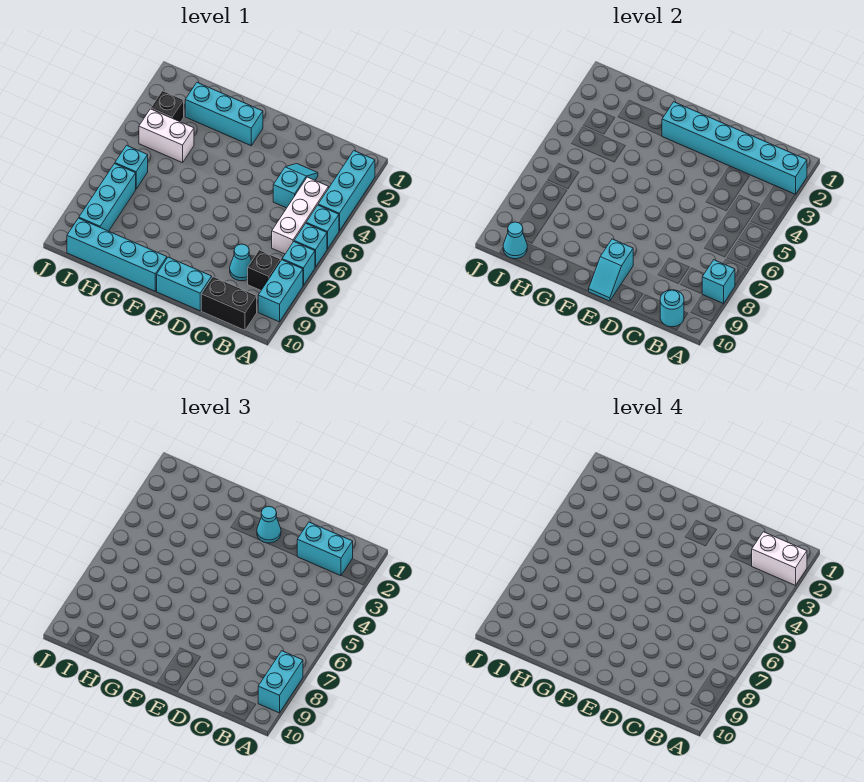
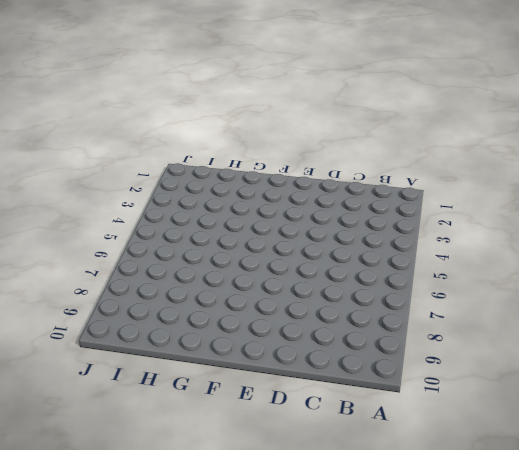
none -> cyan 1x3 brick [318,151,375,231]
none -> cyan 1x1 brick [306,205,339,249]
none -> cyan 1x1 brick [294,224,327,267]

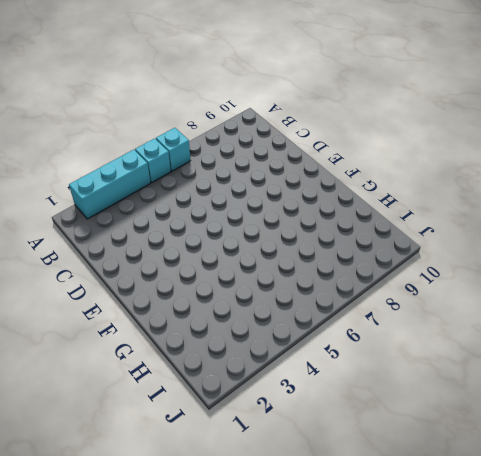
none -> cyan 1x1 brick [282,242,315,285]
none -> cyan 1x2 brick [258,260,303,322]
none -> white 1x3 brick [272,177,329,254]

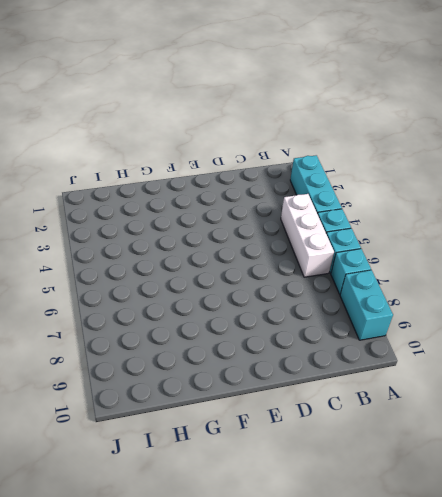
none -> black 1x1 brick [248,250,281,290]
none -> black 1x2 brick [201,277,257,330]
none -> cyan 1x2 slope [273,164,318,208]

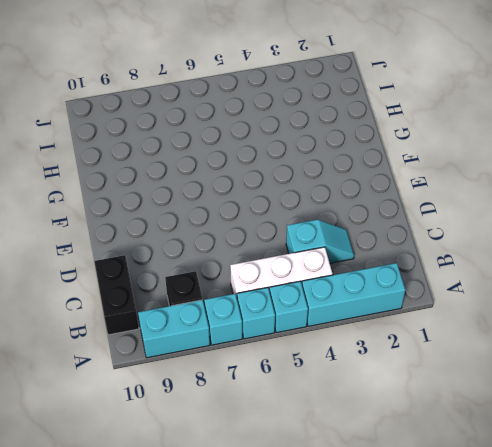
none -> cyan 1x1 cone [230,244,252,281]
none -> cyan 1x2 brick [157,257,212,311]
none -> cyan 1x3 brick [185,83,263,146]

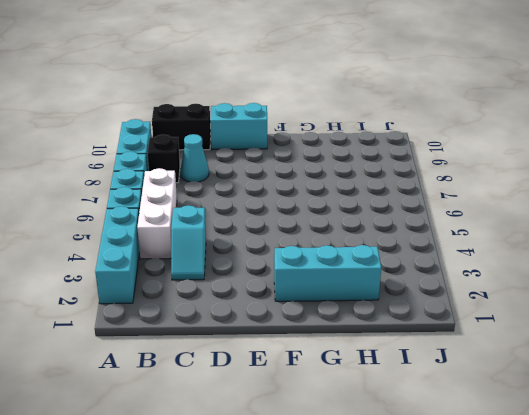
none -> cyan 1x4 brick [67,218,167,291]
none -> white 1x2 brick [139,109,194,163]
none -> black 1x1 brick [151,91,184,122]

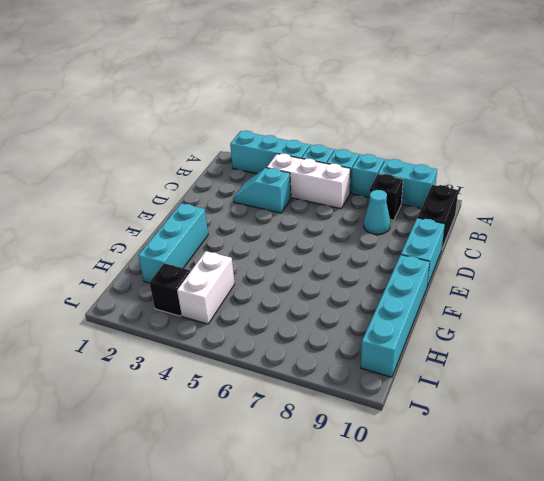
none -> cyan 1x1 brick [115,145,148,189]
none -> cyan 1x3 brick [79,164,136,231]
none -> cyan 1x6 brick [662,102,807,194]

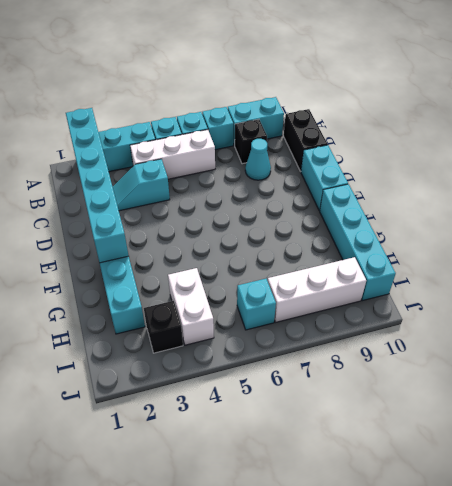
white 1x3 brick [268,257,366,322] -> cyan 1x3 brick [79,164,136,231]
none -> cyan 1x1 brick [702,260,735,304]
none -> cyan 1x1 round brick [660,290,684,327]
none -> cyan 1x2 slope [589,239,633,301]

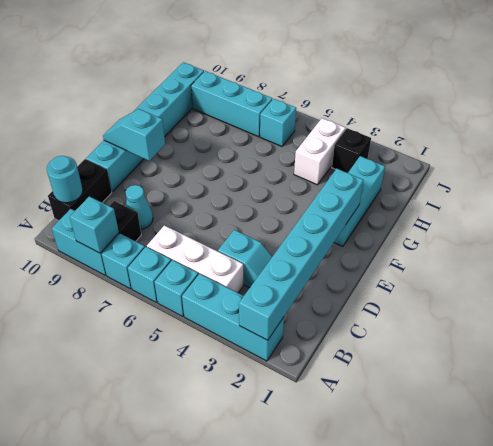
none -> cyan 1x1 cone [503,222,527,259]
none -> cyan 1x2 brick [258,651,303,713]
none -> cyan 1x2 brick [297,522,353,576]

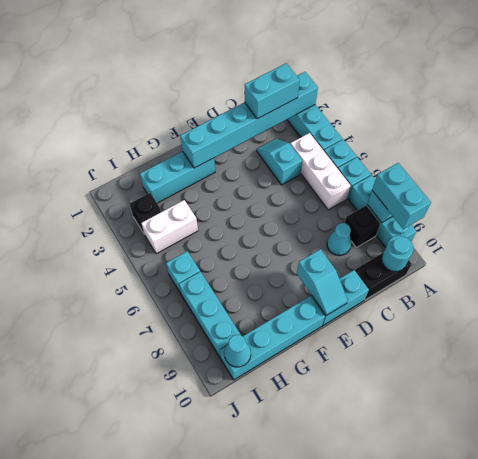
none -> cyan 1x1 cone [257,506,281,543]
none -> white 1x2 brick [752,532,807,585]

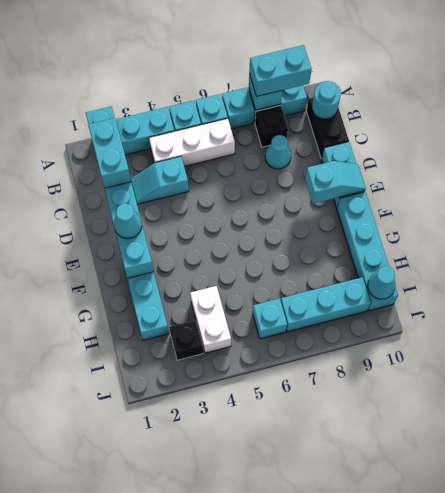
none -> white 1x2 brick [752,532,807,585]

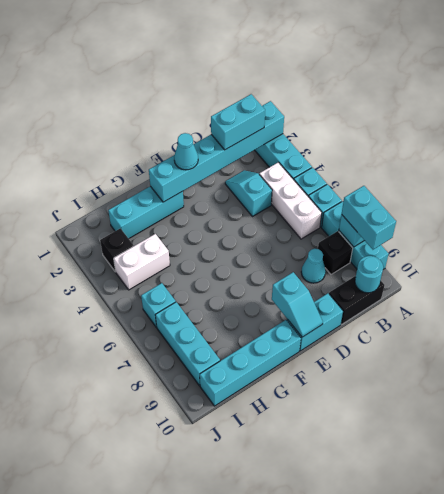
none -> cyan 1x1 cone [503,222,527,259]
none -> white 1x2 brick [752,532,807,585]

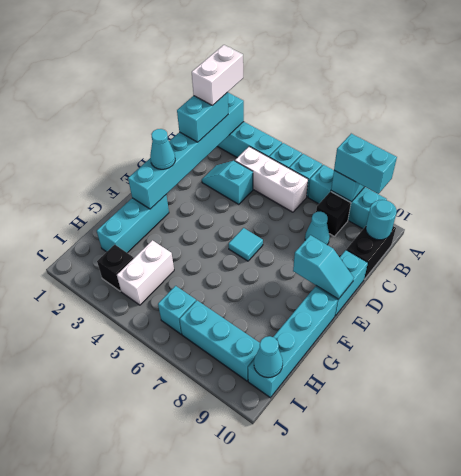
cyan 1x1 tile [229,228,263,261] -> none

